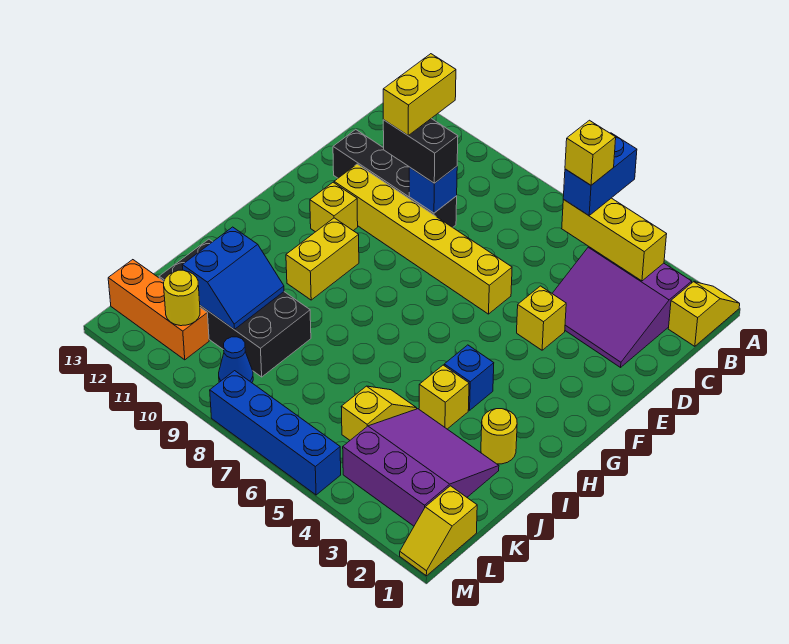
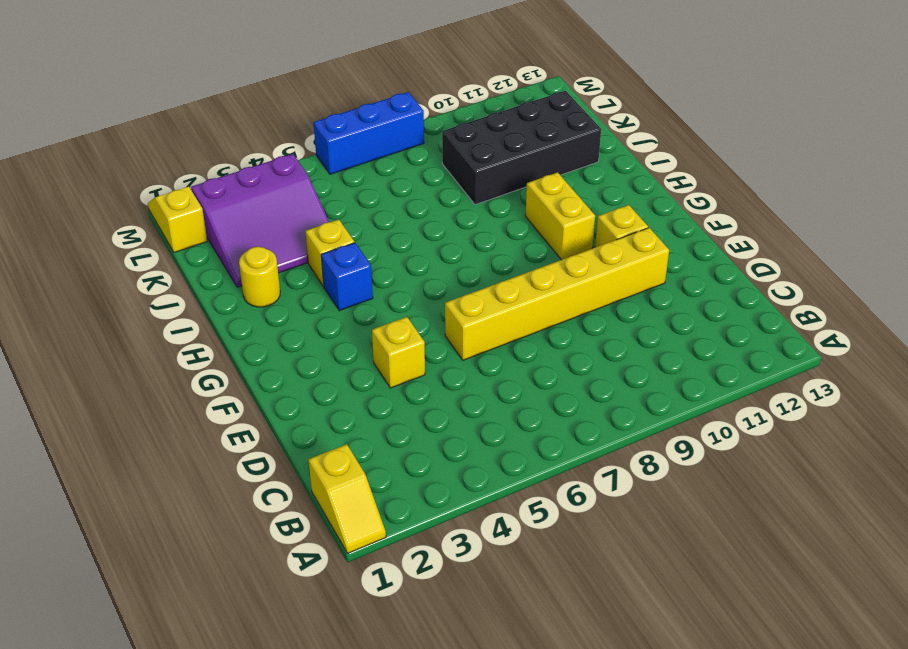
blue 1x3 brick [314,92,424,174] -> blue 1x4 brick [210,371,341,495]
none -> purple 3x3 slope [552,247,692,367]
none -> black 1x4 brick [333,130,457,227]
none -> yellow 1x2 slope [341,386,417,440]

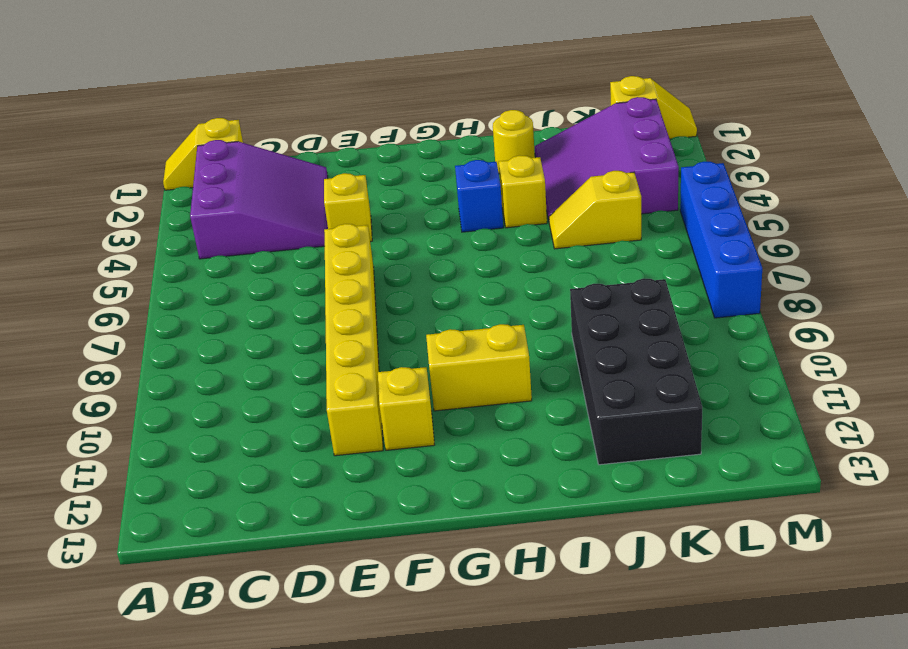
none -> black 1x4 brick [333,130,457,227]
none -> blue 1x1 cone [219,337,253,383]
none -> orange 1x3 brick [108,260,209,360]

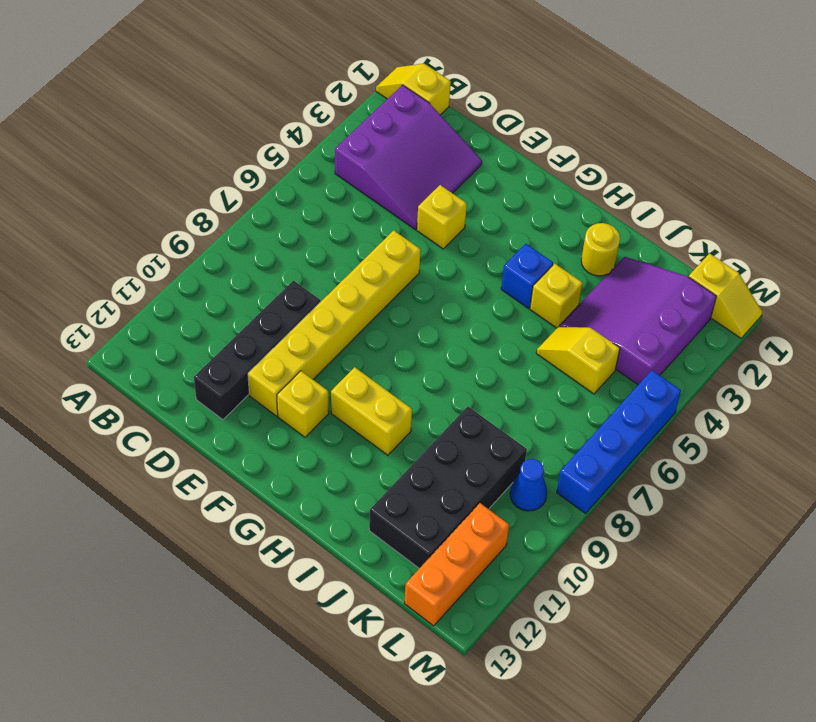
none -> yellow 1x3 brick [562,198,667,281]
none -> blue 1x1 brick [409,166,457,213]
none -> blue 2x2 slope [182,227,284,329]

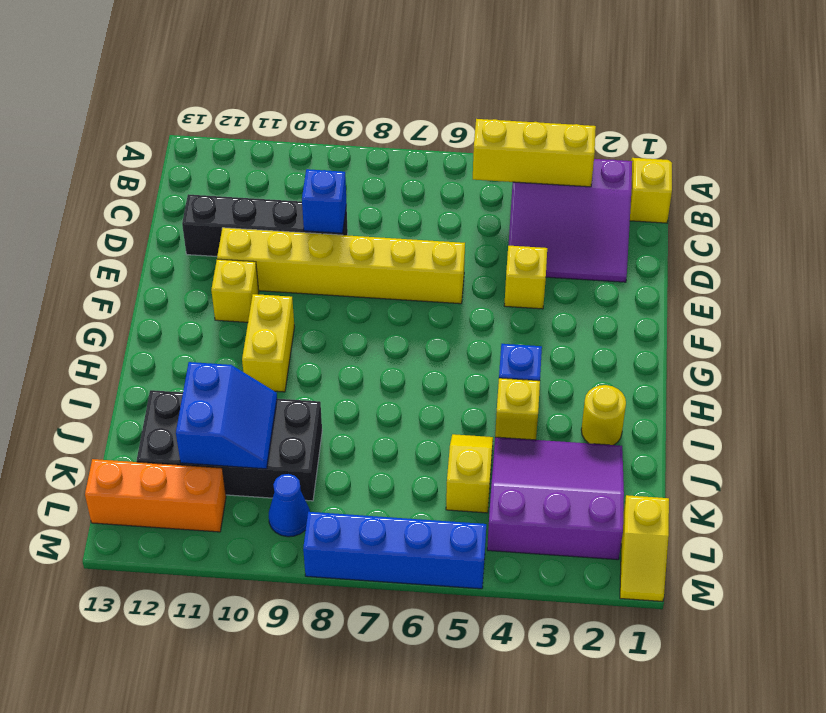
none -> yellow 1x1 round brick [164,270,200,326]
none -> blue 1x2 brick [563,133,637,215]
none -> black 1x2 brick [383,119,458,183]

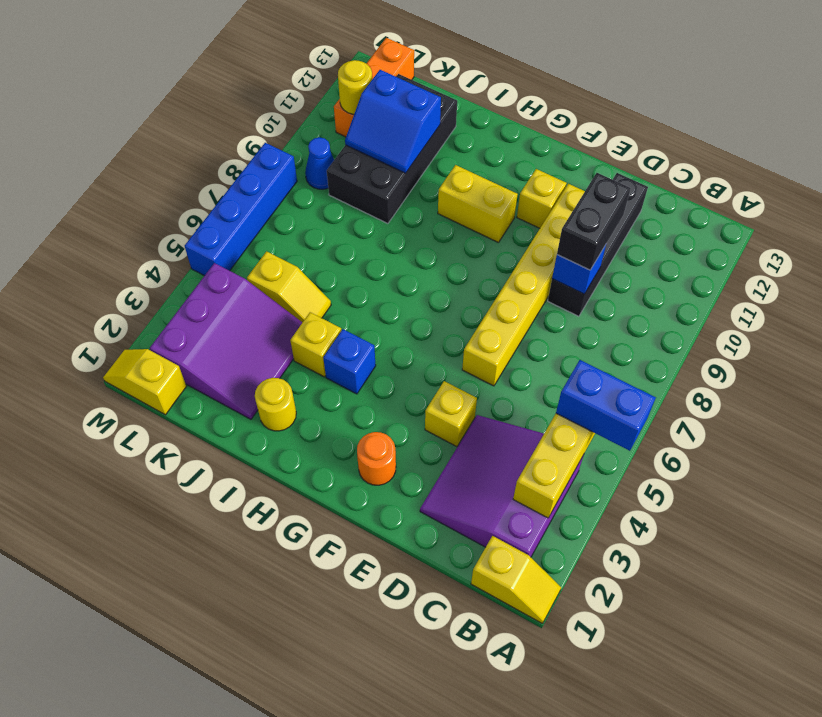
orange 1x1 round brick [357,432,396,485] -> none
none -> yellow 1x1 brick [565,120,616,185]
none -> yellow 1x2 brick [383,54,456,135]

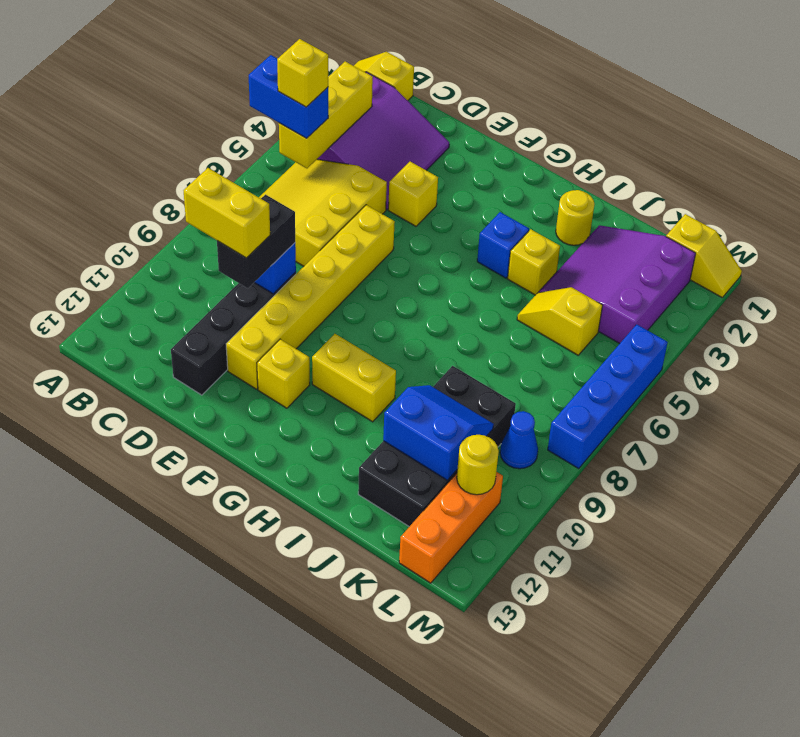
yellow 3x3 slope [259,159,387,266] -> none

